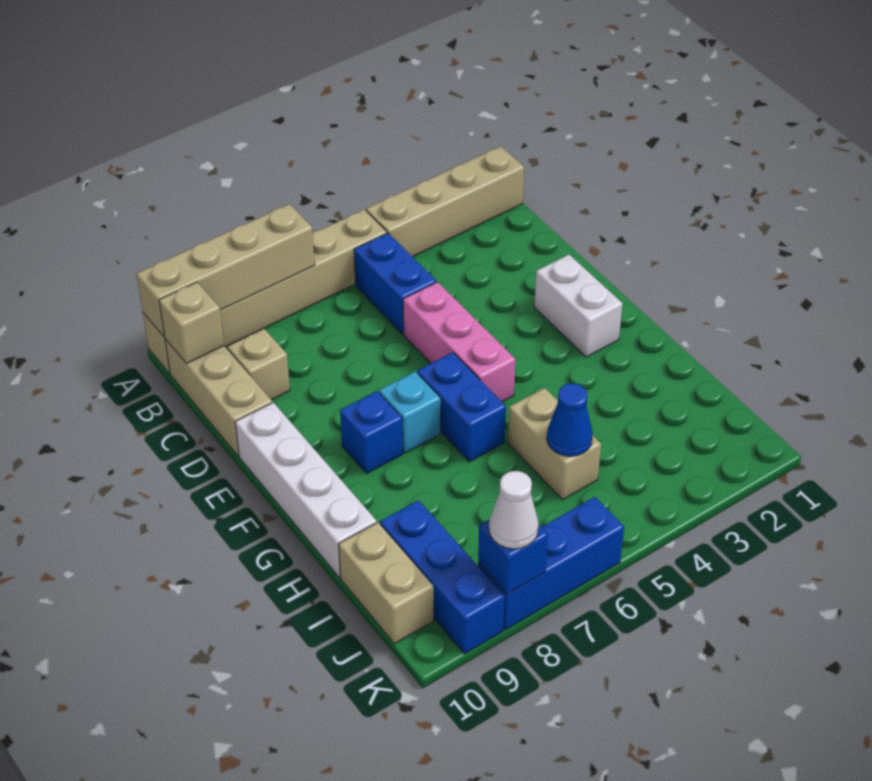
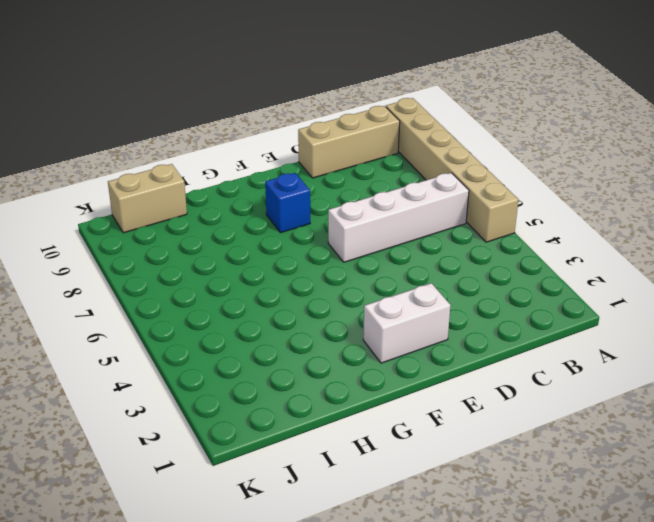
white 1x4 brick [328,173,469,262] -> white 1x4 brick moved to [235,402,377,578]
none -> tan 1x4 brick [366,146,524,257]
none -> blue 1x2 brick [354,233,436,334]
none -> tan 1x1 brick [227,329,290,400]

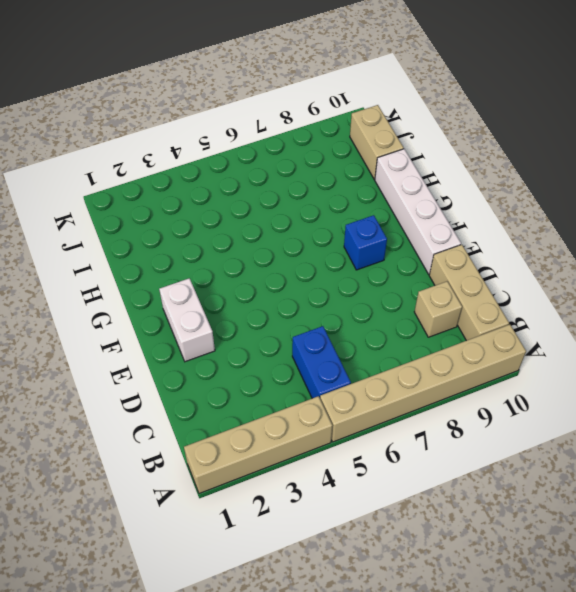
none -> pink 1x3 brick [403,282,516,402]
none -> blue 1x2 brick [417,352,506,462]
none -> cyan 1x1 brick [379,371,441,453]

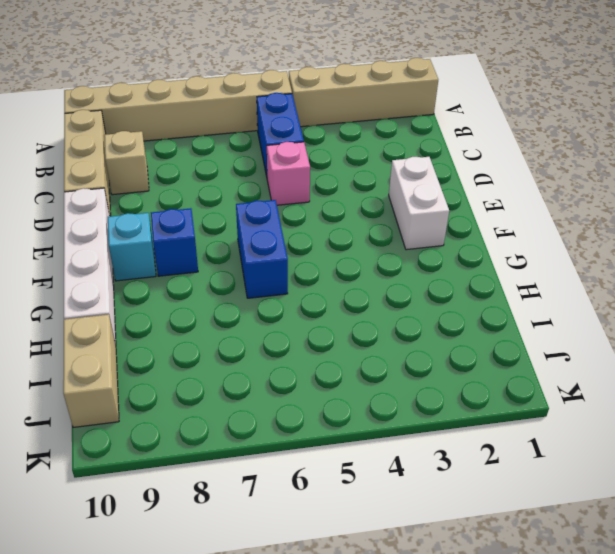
pink 1x1 brick [267,142,310,205] -> pink 1x3 brick [403,282,516,402]
cyan 1x1 brick [108,213,156,281] -> cyan 1x1 brick moved to [379,371,441,453]
none -> tan 1x2 brick [508,388,601,500]
none -> blue 1x3 brick [380,500,505,654]
none -> blue 1x3 brick [478,497,624,630]

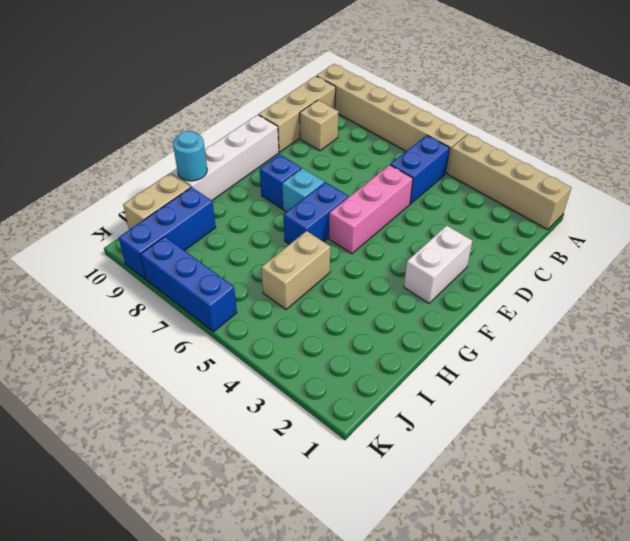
cyan 1x1 round brick [173,131,207,181] -> none
none -> tan 1x4 brick [137,204,315,336]
none -> tan 1x1 brick [159,282,224,364]
none -> blue 1x1 cone [547,383,593,456]

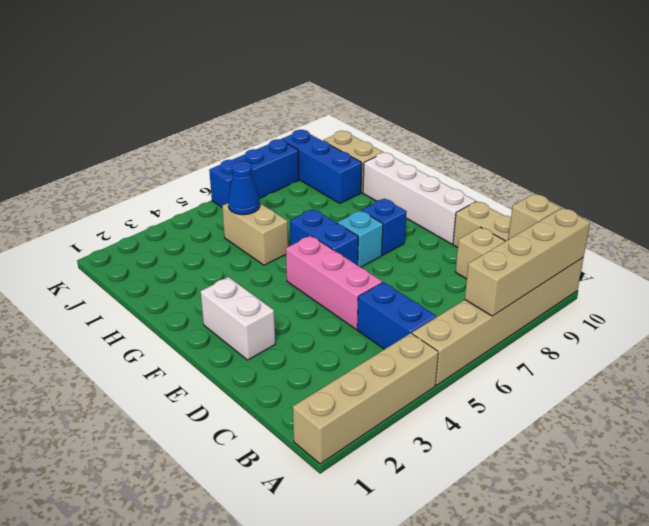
none -> blue 1x1 brick [478,520,548,594]
none -> white 1x1 cone [489,471,539,549]

